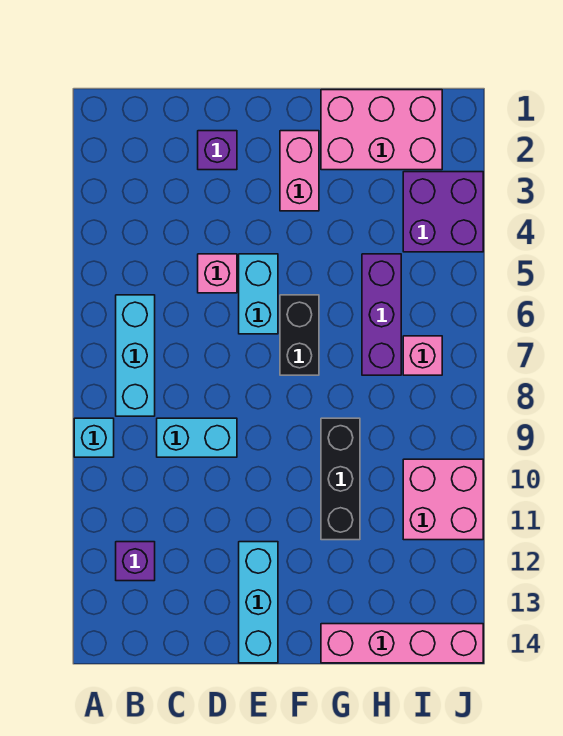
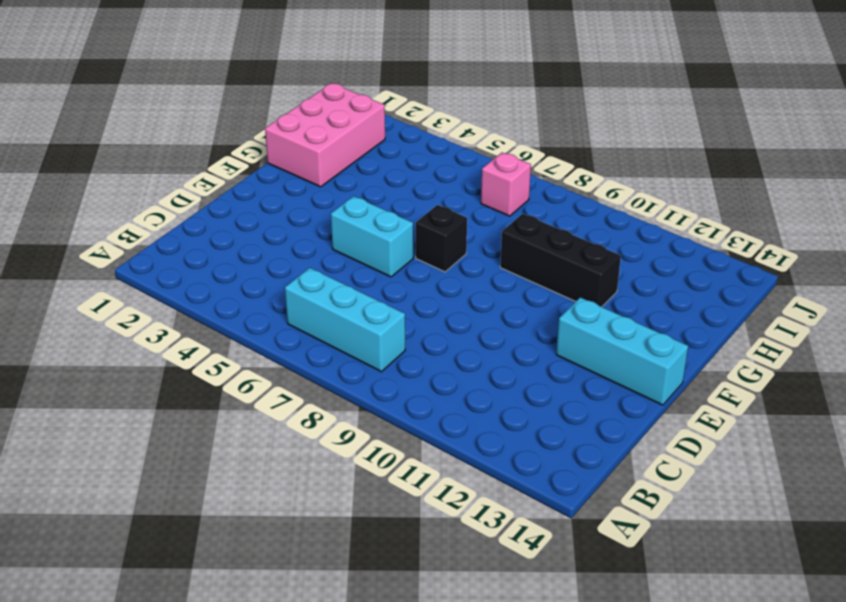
black 1x1 brick [416,205,467,272] -> black 1x2 brick [280,295,319,375]
none -> cyan 1x1 brick [74,418,114,457]
none -> purple 1x1 brick [116,542,155,581]
none -> cyan 1x2 brick [157,418,237,457]

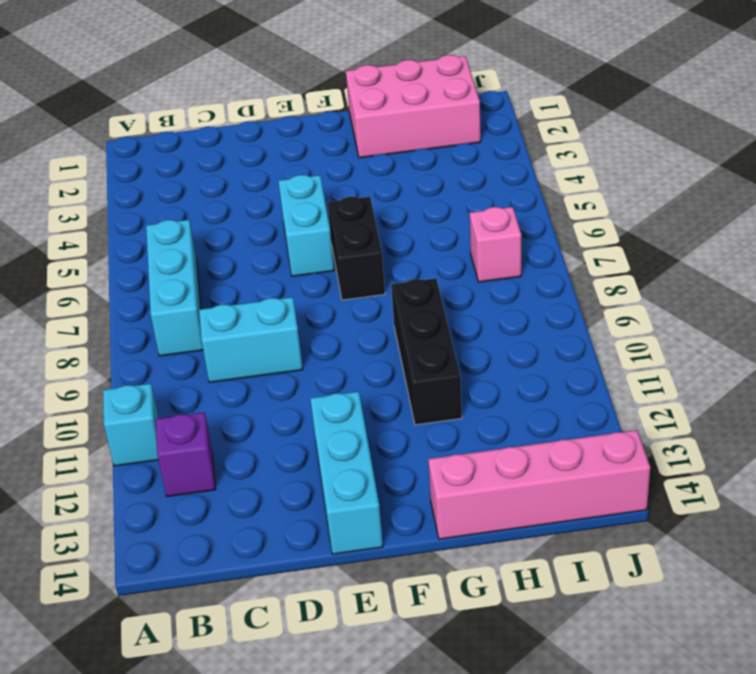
cyan 1x1 brick [103,384,159,466] -> cyan 1x1 brick moved to [74,418,114,457]
none -> purple 1x1 brick [198,131,237,170]
none -> pink 1x1 brick [198,254,237,293]
none -> pink 1x2 brick [280,131,319,211]

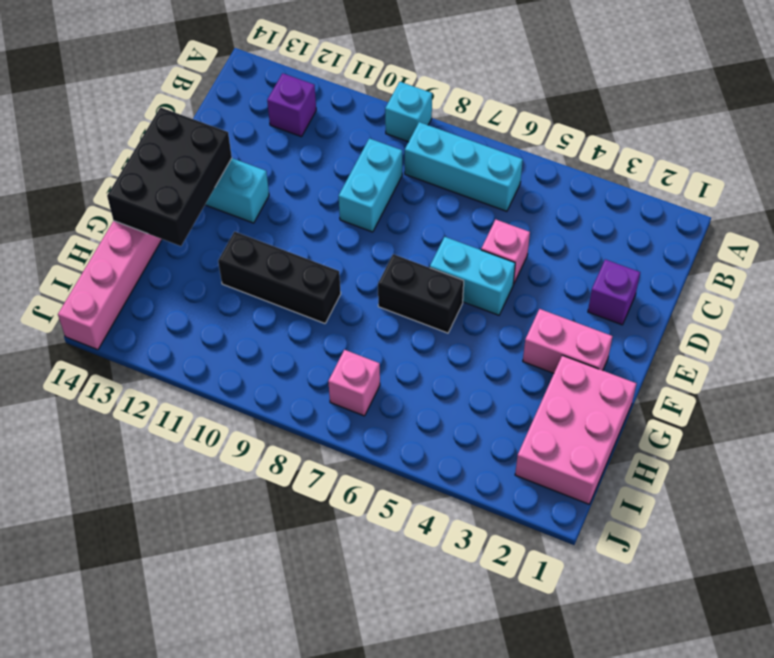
black 2x3 brick [107,107,232,246] -> none
none -> purple 1x3 brick [362,254,401,375]
none -> purple 2x2 brick [403,172,483,252]
none -> pink 2x2 brick [403,459,483,540]

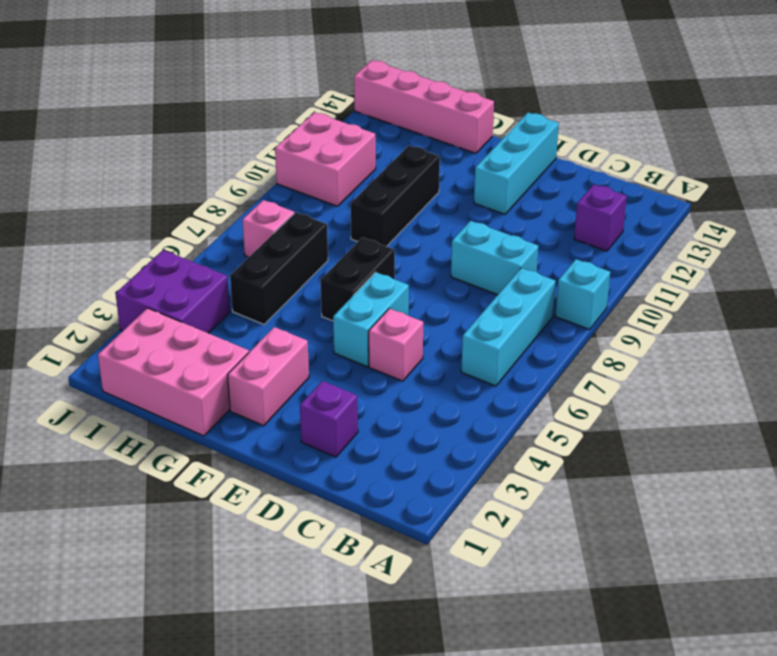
black 1x3 brick [230,212,328,324] -> purple 1x3 brick [362,254,401,375]

